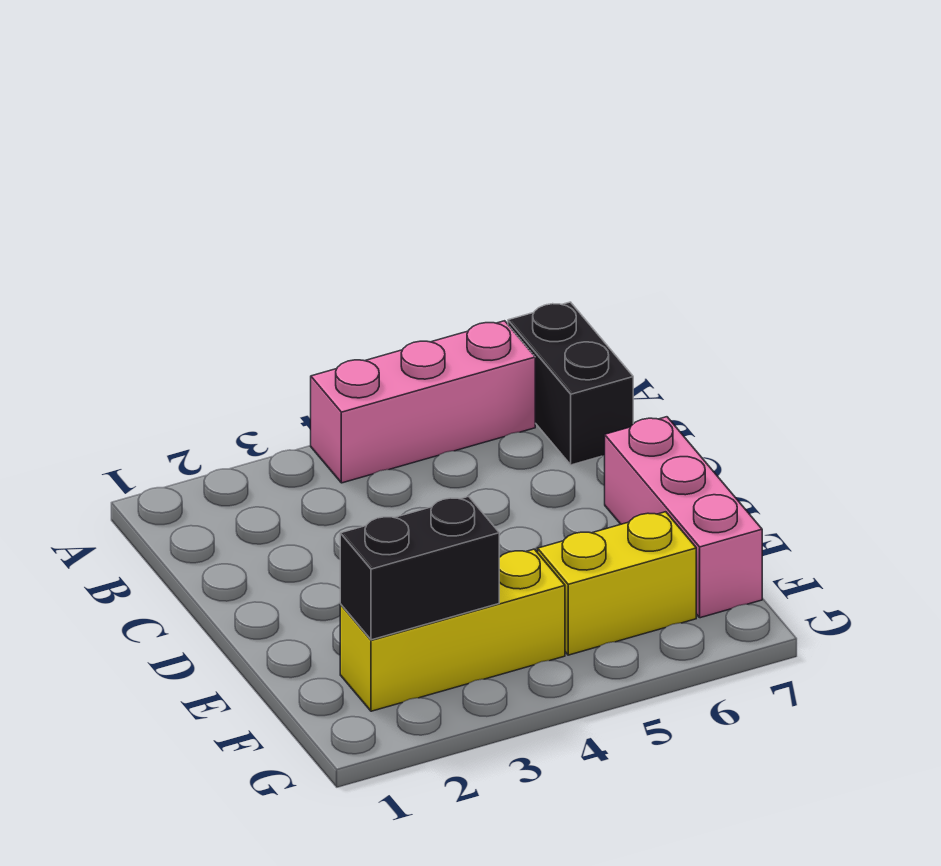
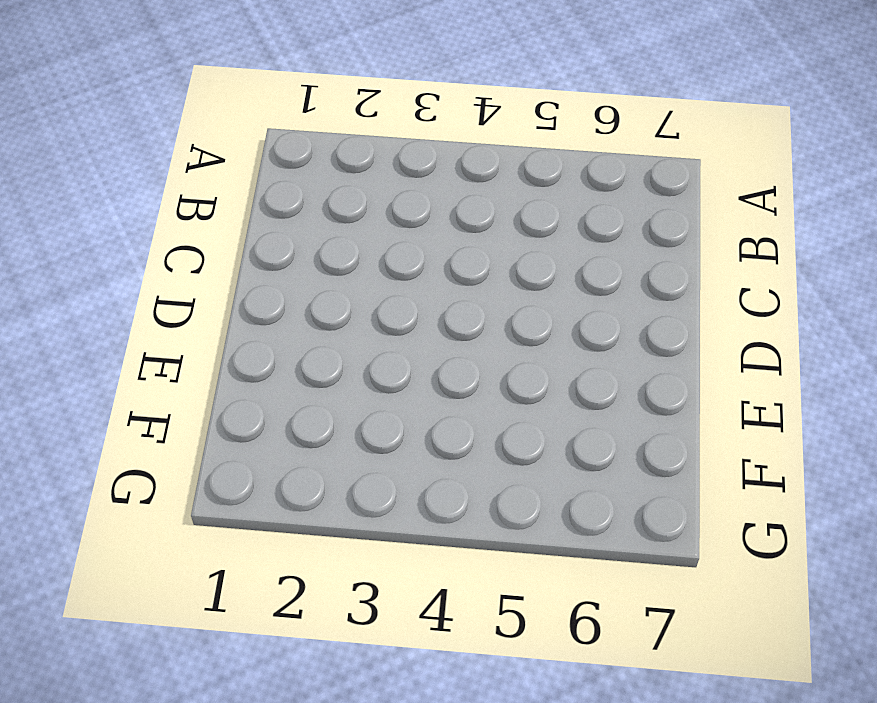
none -> pink 1x3 brick [311,321,535,483]
none -> black 1x2 brick [508,302,633,465]

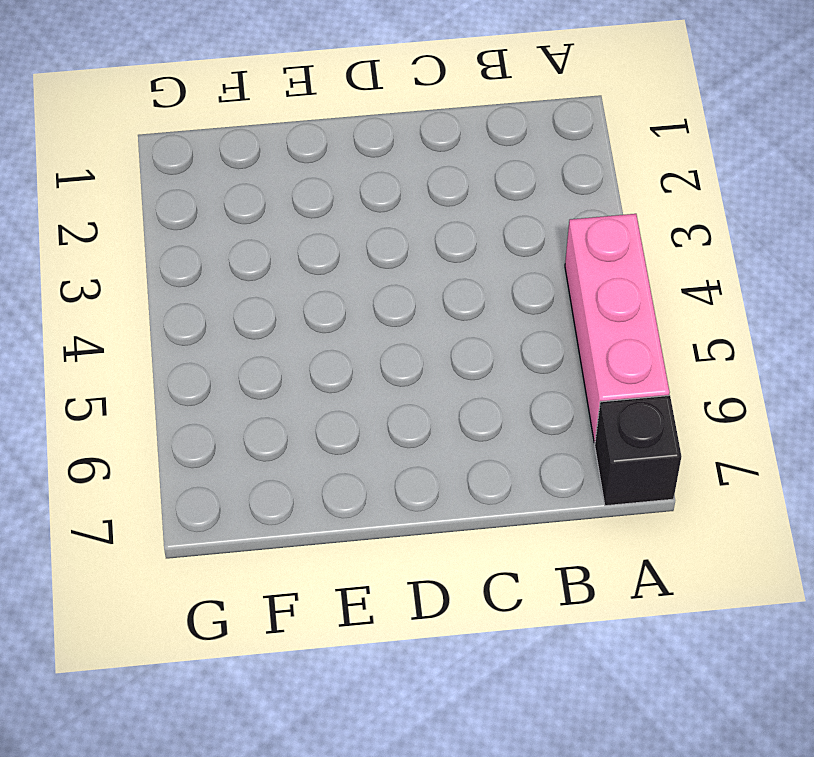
black 1x1 brick [595,395,681,506] -> black 1x2 brick [508,302,633,465]
none -> pink 1x3 brick [605,417,762,618]
none -> yellow 1x3 brick [340,549,565,711]

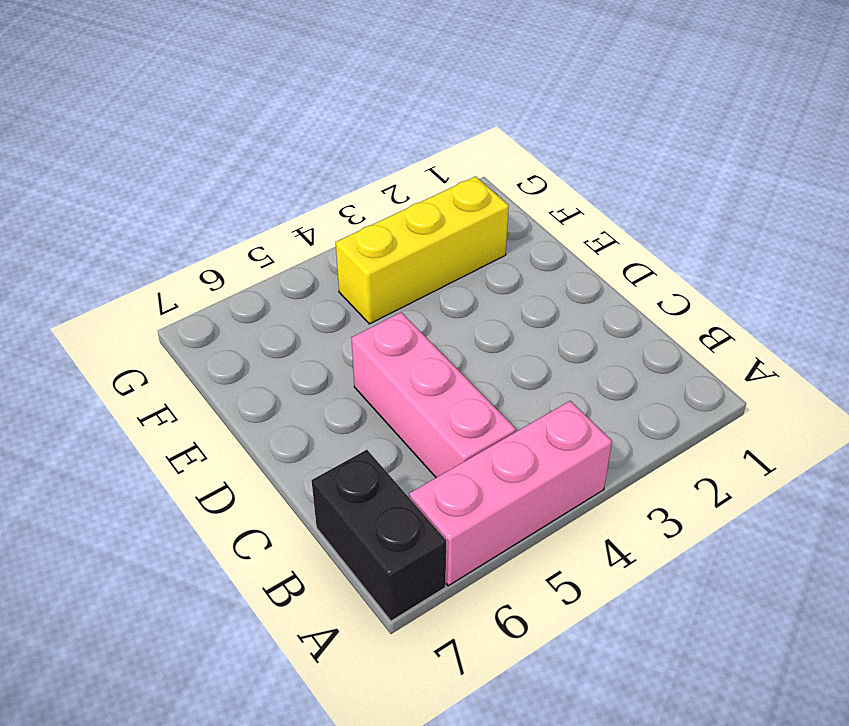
pink 1x3 brick [351,312,516,478] -> pink 1x3 brick moved to [605,417,762,618]
none -> yellow 1x2 brick [538,512,696,655]
none -> black 1x2 brick [340,497,499,640]

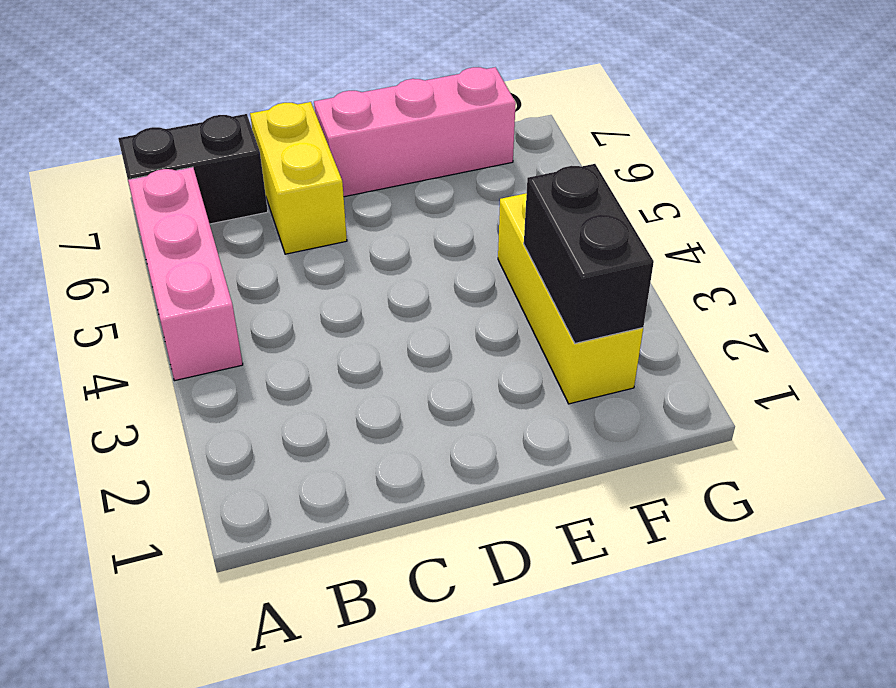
yellow 1x2 brick [250,102,347,254] -> yellow 1x2 brick moved to [538,512,696,655]

